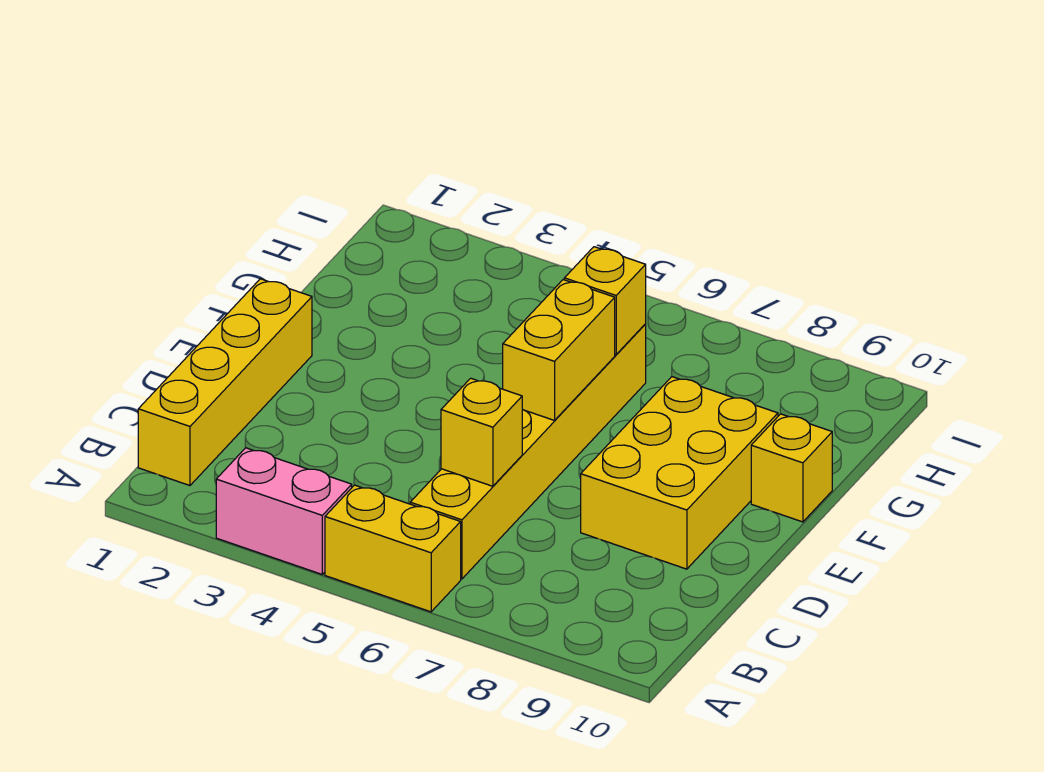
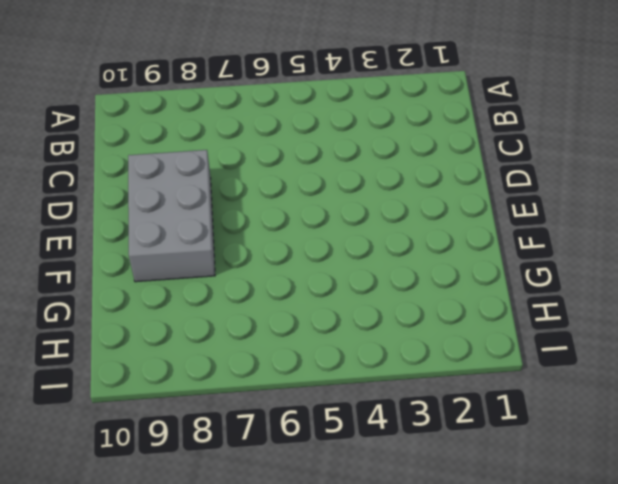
grey 2x3 brick [128,150,215,282] -> yellow 2x3 brick [581,377,778,569]
none -> pink 1x2 brick [216,448,352,574]
none -> yellow 1x2 brick [325,485,461,612]

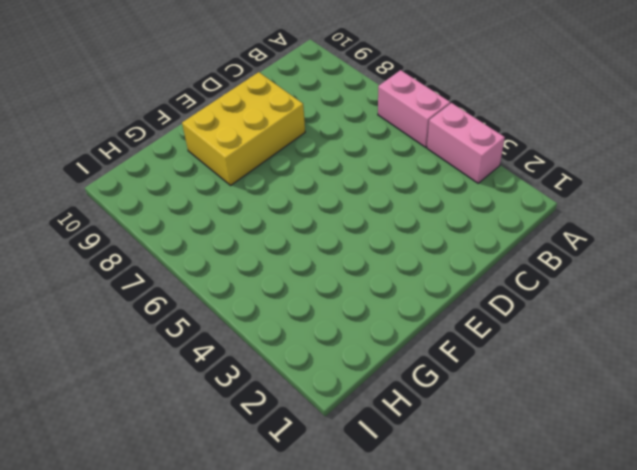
pink 1x2 brick [378,70,450,147] -> yellow 1x2 brick [325,485,461,612]
none -> yellow 1x4 brick [138,279,312,486]
none -> yellow 1x6 brick [410,324,646,579]

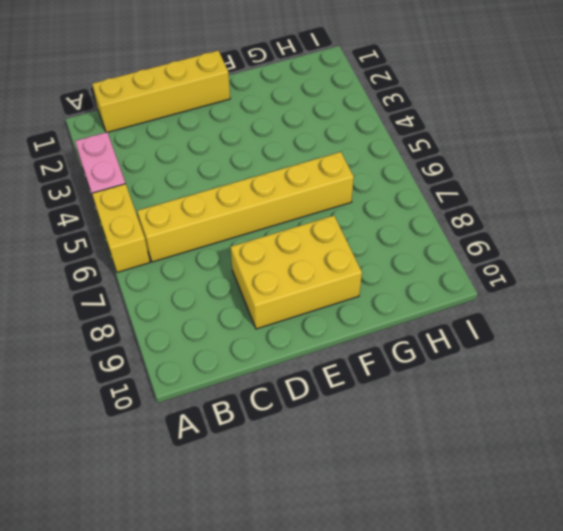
none -> yellow 1x1 brick [751,414,832,522]
none -> yellow 1x1 brick [441,378,522,486]

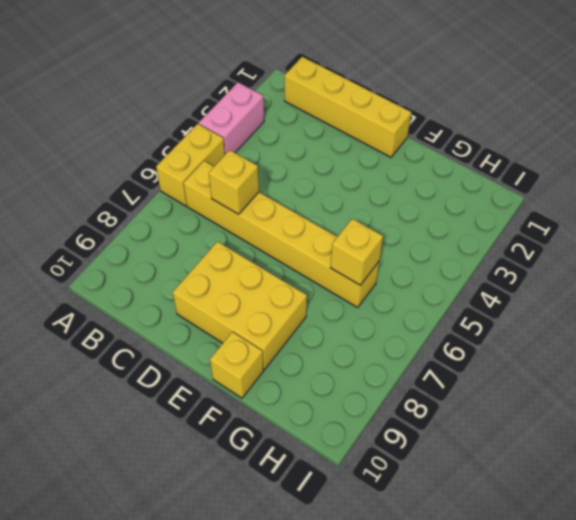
none -> yellow 1x2 brick [503,280,615,420]

